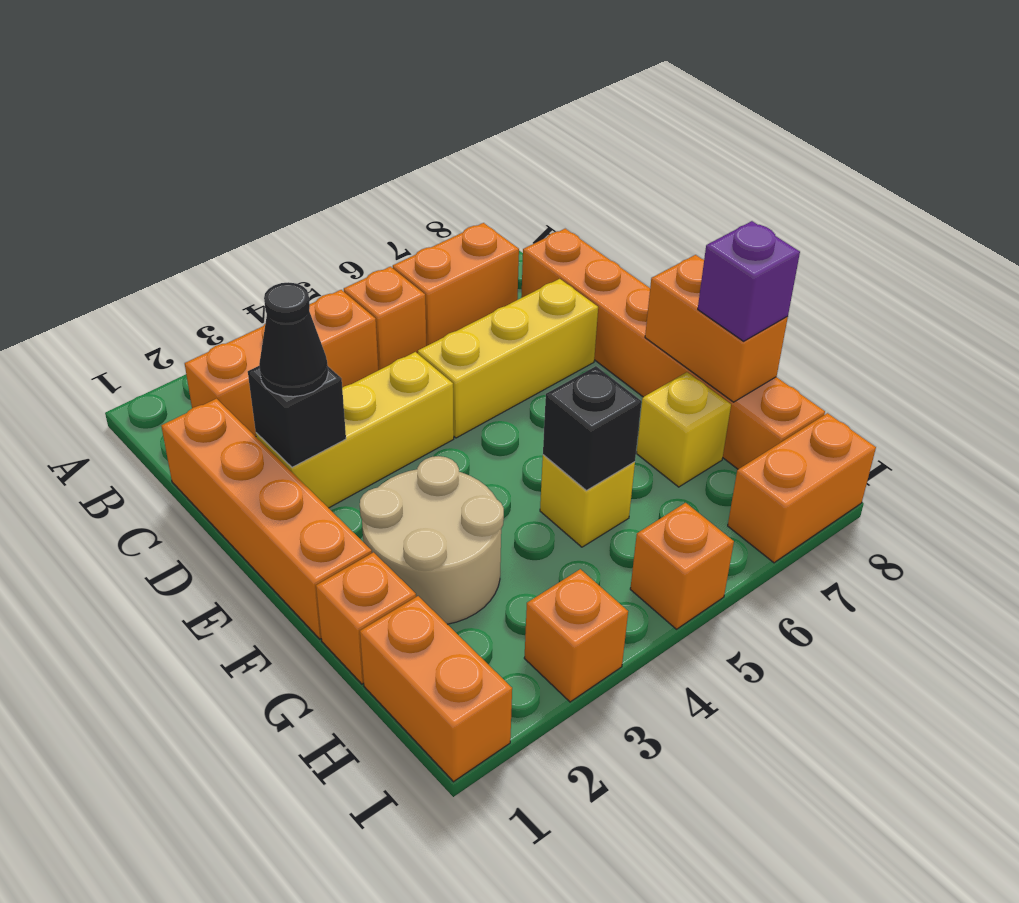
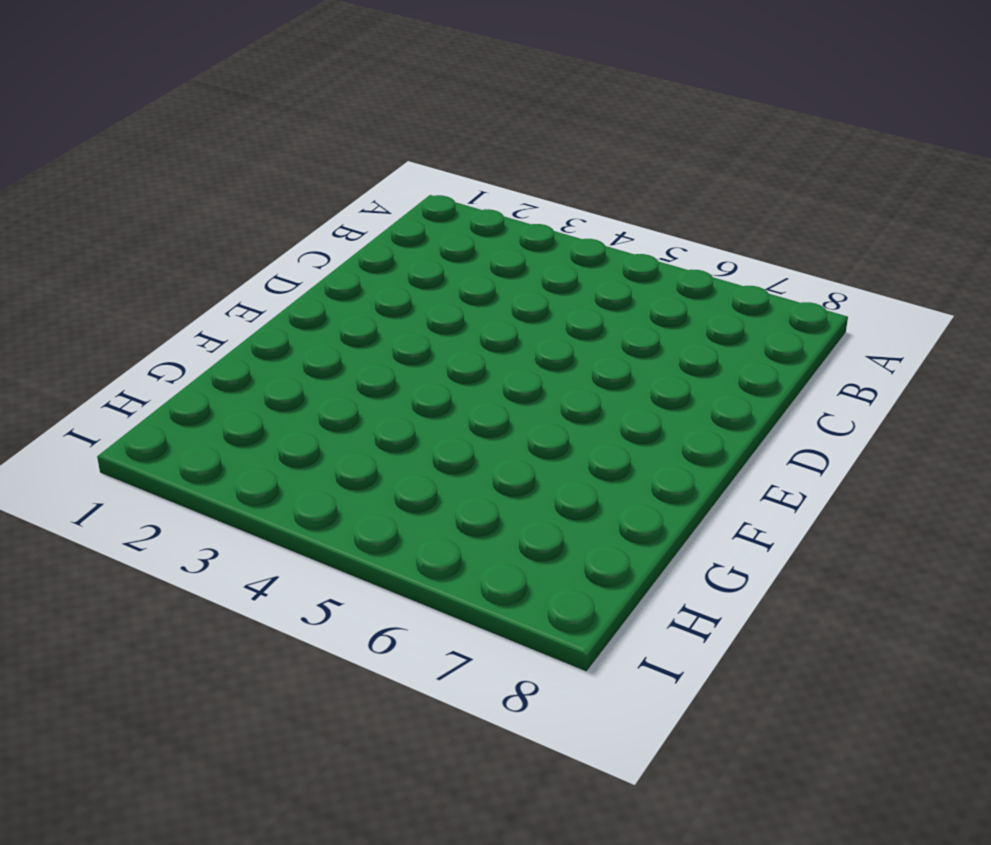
none -> orange 1x3 brick [185,290,378,437]
none -> orange 1x1 brick [344,267,426,370]
none -> orange 1x2 brick [393,223,519,346]

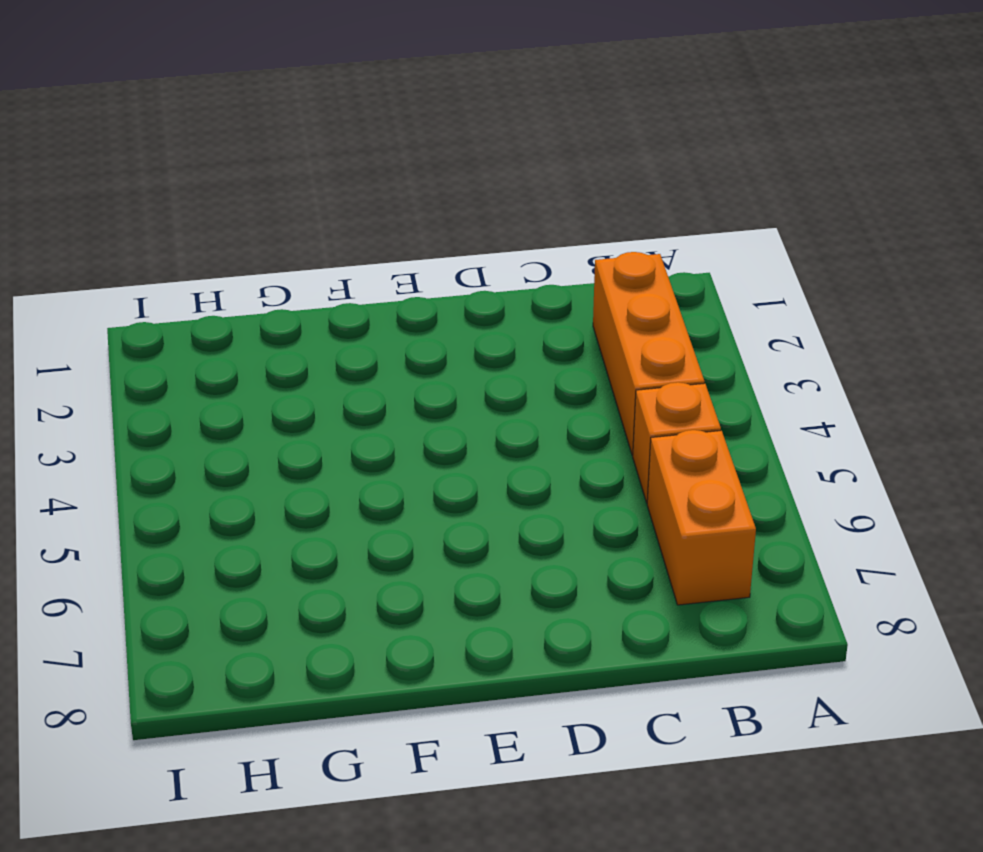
none -> orange 1x4 brick [161,399,372,639]
none -> orange 1x6 brick [521,229,825,469]
none -> yellow 1x3 brick [256,352,454,508]

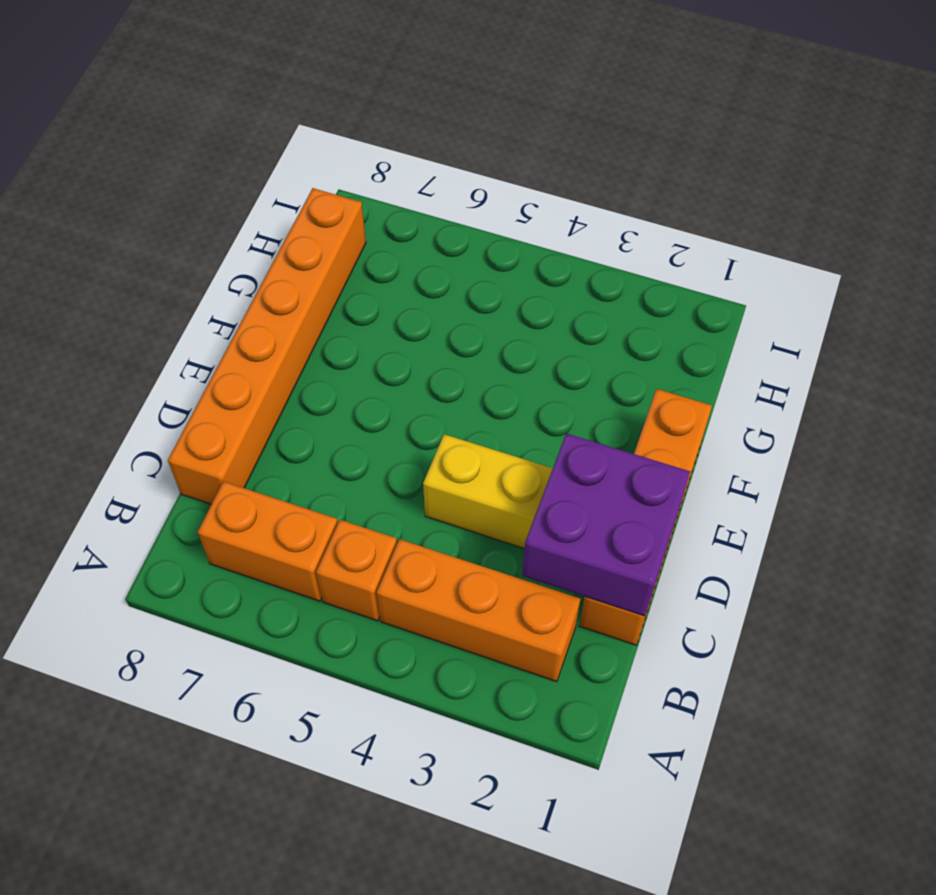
purple 2x2 brick [522,433,690,616] -> black 1x1 brick [248,366,346,467]
none -> yellow 1x3 brick [418,279,598,438]
none -> tan 2x2 round brick [360,456,504,624]
none -> orange 1x1 brick [316,552,416,684]

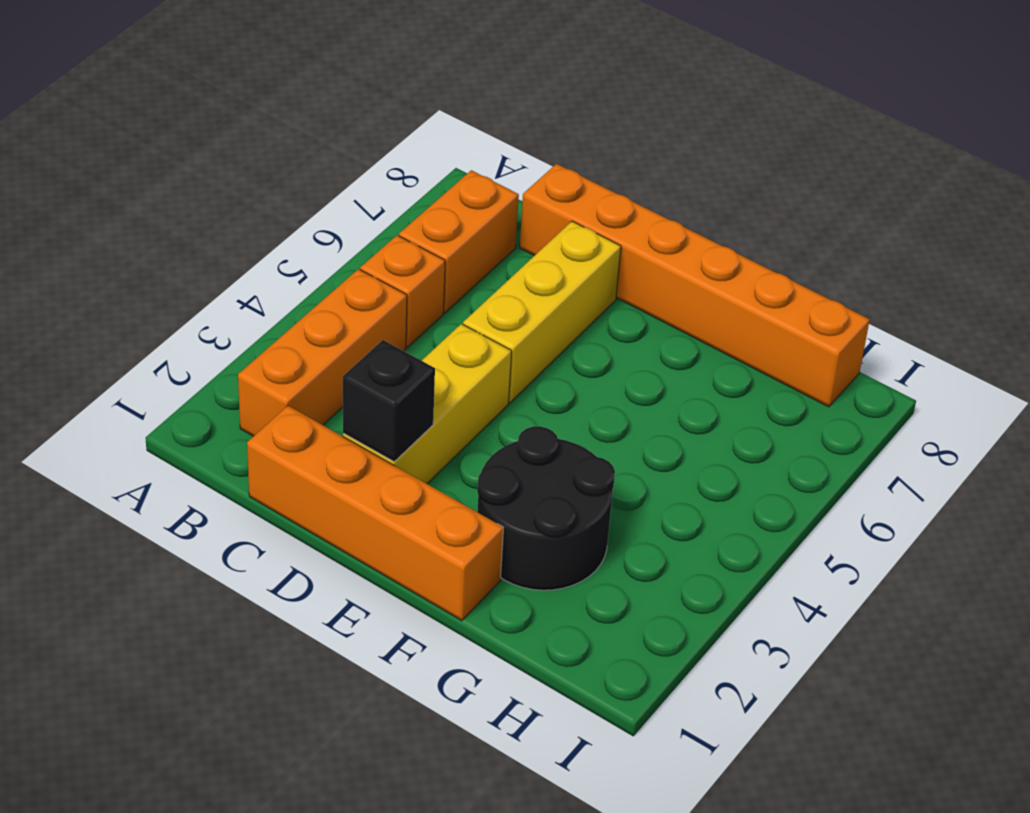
black 2x2 round brick [477,426,615,590] -> tan 2x2 round brick [360,456,504,624]
none -> orange 1x1 brick [316,552,416,684]
none -> yellow 1x1 brick [540,455,635,547]
none -> yellow 1x1 brick [636,372,731,487]

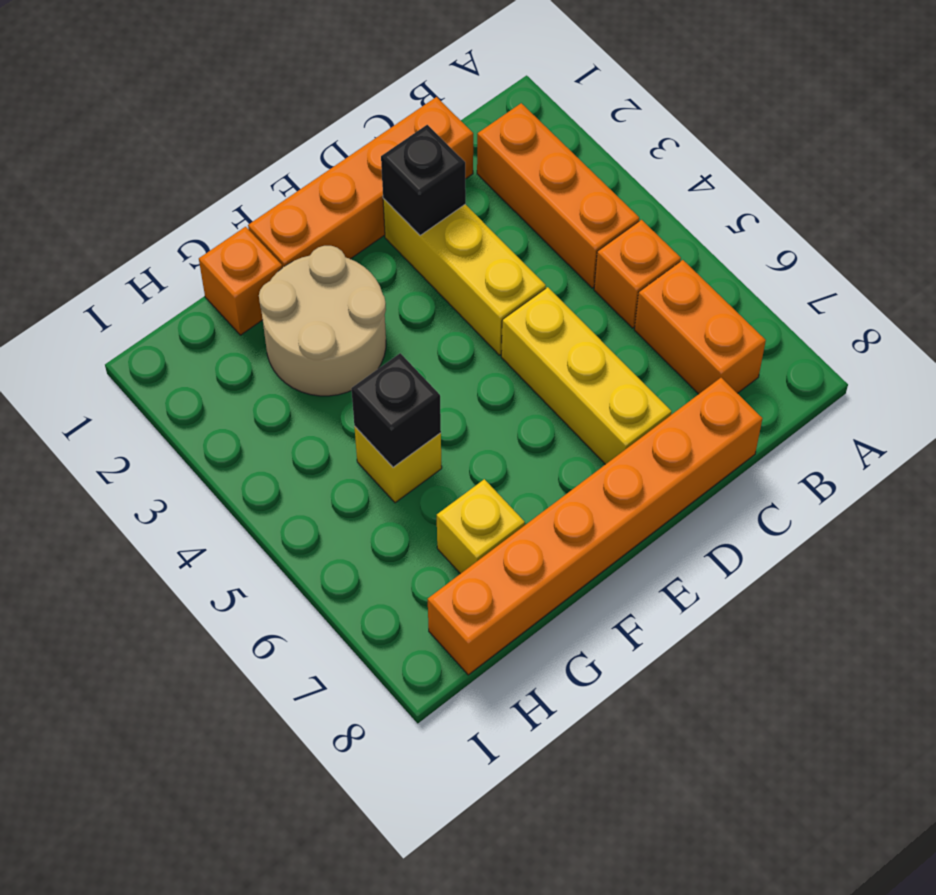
none -> orange 1x2 brick [360,596,512,782]
none -> orange 1x1 brick [524,569,628,702]
none -> orange 1x1 brick [630,503,734,629]

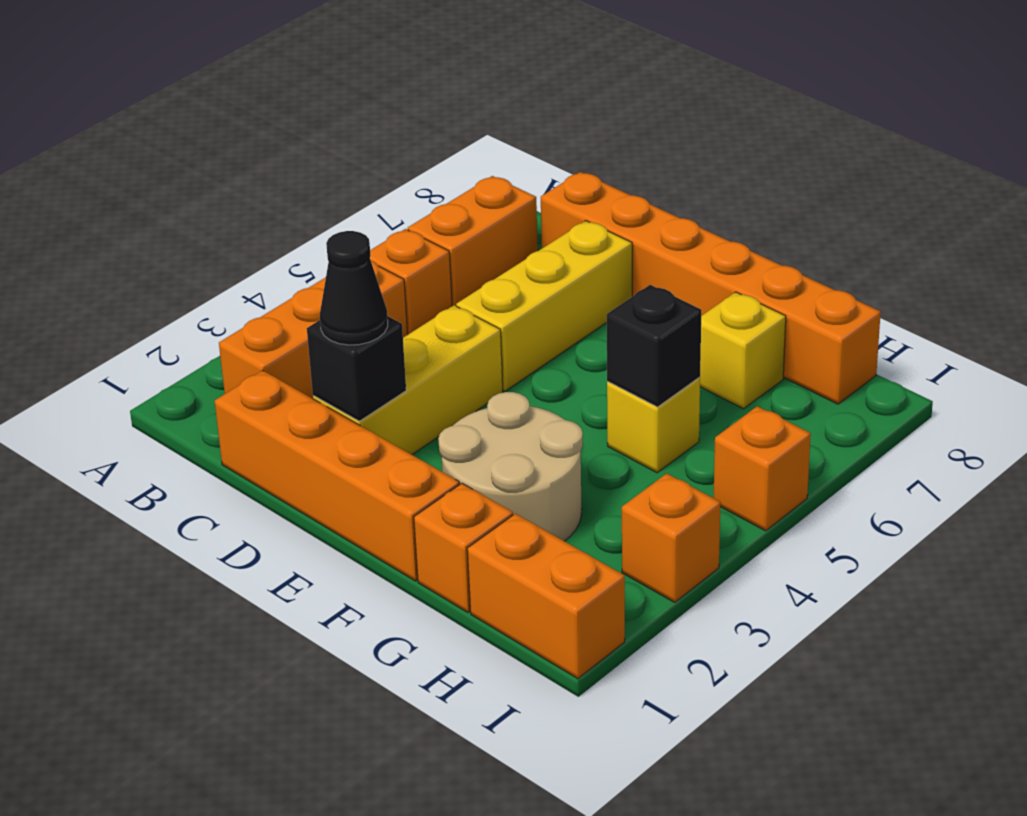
none -> orange 1x2 brick [728,413,876,563]
none -> orange 1x2 brick [645,255,788,402]
none -> purple 1x1 brick [698,221,800,341]

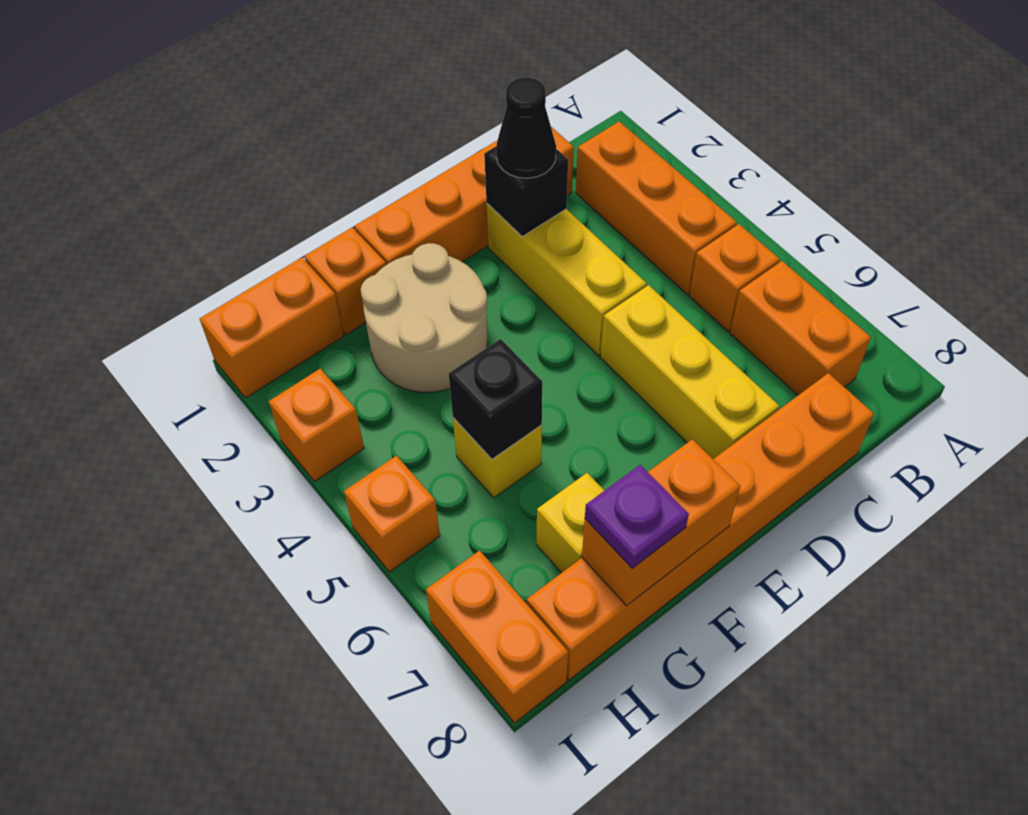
purple 1x1 plate [585,465,689,568] -> purple 1x1 brick [698,221,800,341]

